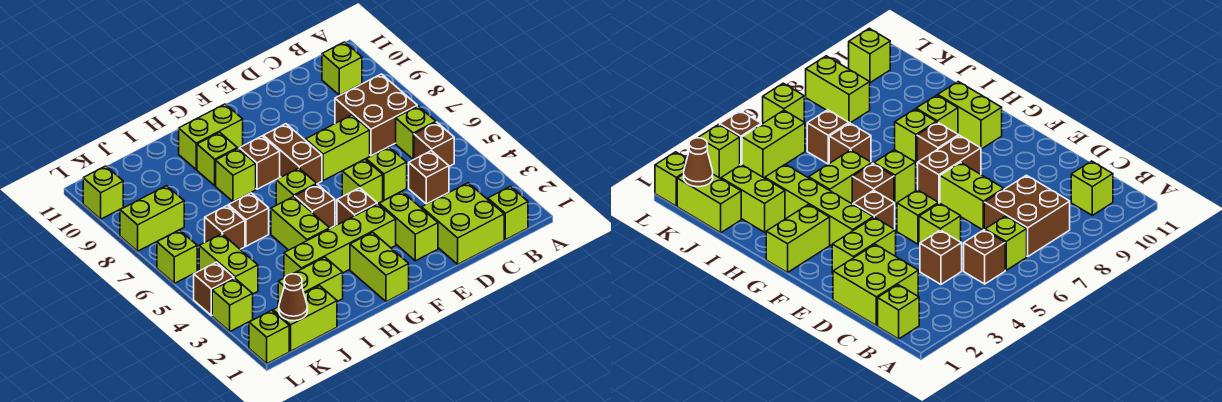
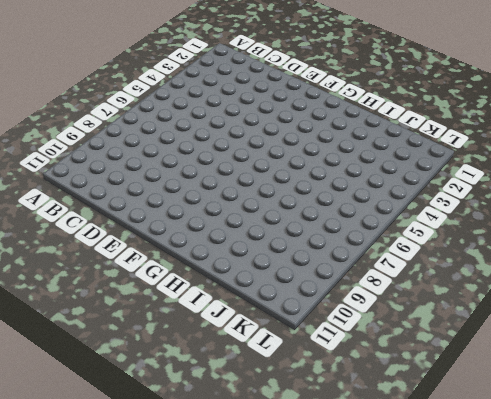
none -> lime 1x1 brick [488,186,528,240]
none -> brown 1x1 brick [414,122,454,166]
none -> lime 1x1 brick [396,106,436,159]
none -> brown 2x2 brick [335,74,417,156]

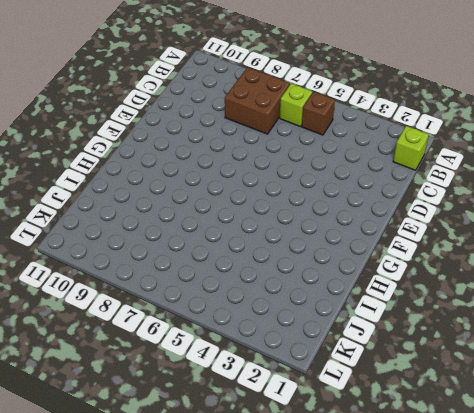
none -> lime 1x1 brick [322,42,362,95]
none -> lime 2x2 brick [422,183,504,264]
none -> brown 1x1 brick [409,151,449,204]
none -> lime 1x1 brick [366,147,407,200]

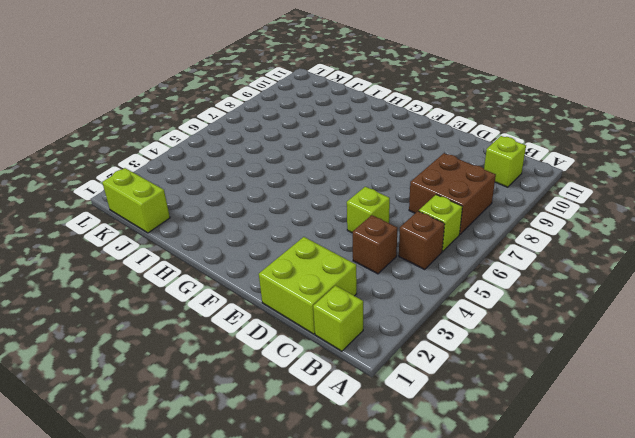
none -> lime 1x2 brick [306,115,370,181]
none -> lime 1x2 brick [379,191,438,261]
none -> lime 1x1 brick [342,159,383,204]
none -> lime 1x4 brick [284,204,396,278]

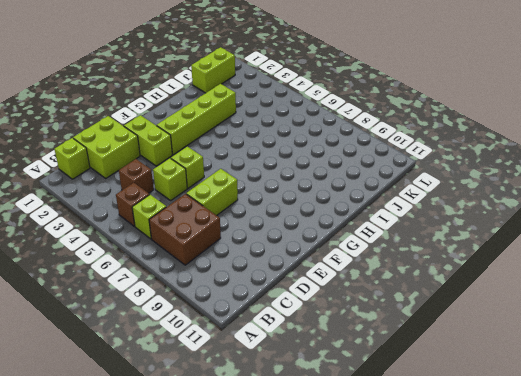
none -> lime 1x1 brick [322,42,362,95]
none -> brown 1x1 brick [337,188,377,225]
none -> brown 1x2 brick [263,124,322,184]
none -> lime 1x2 brick [350,232,409,302]

